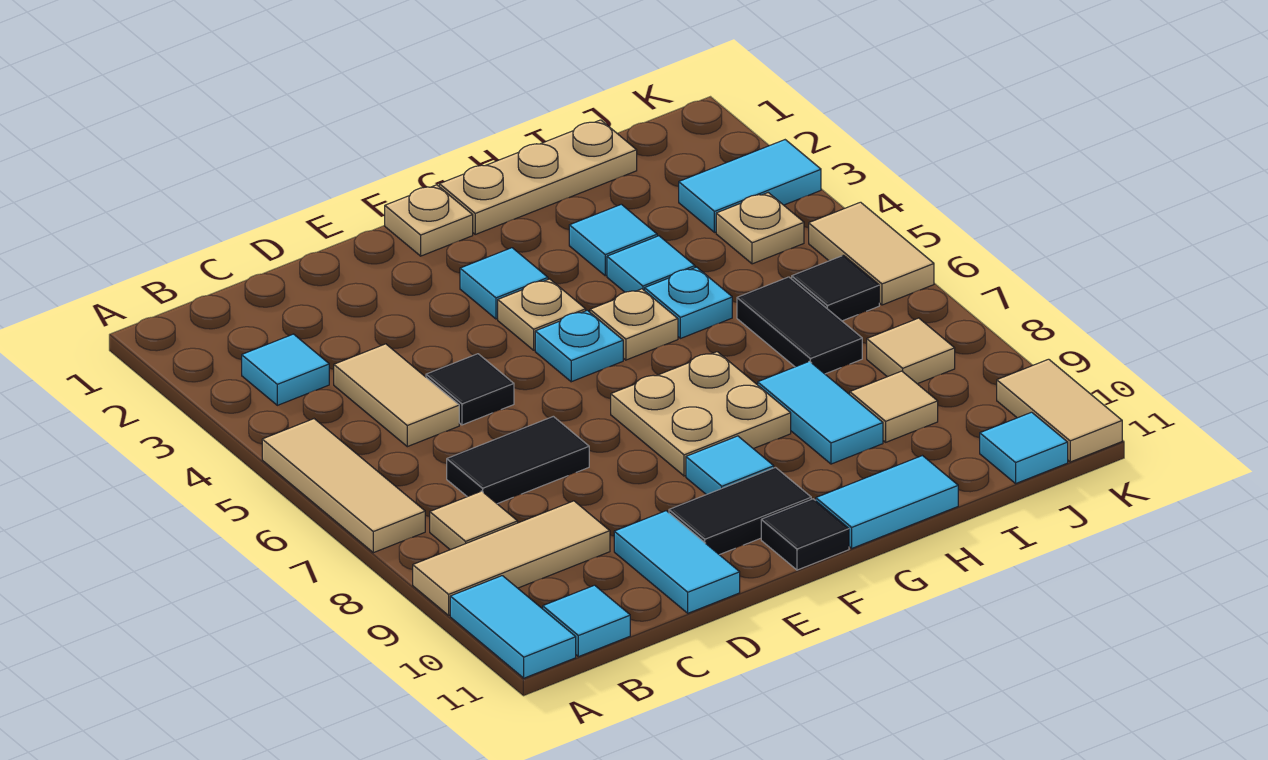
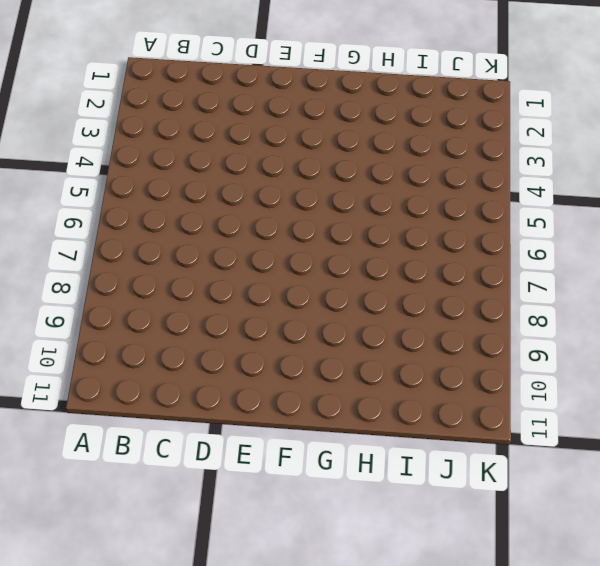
none -> tan 1x3 tile [262,419,425,553]
none -> tan 1x3 tile [413,501,610,615]
none -> cyan 1x2 tile [450,576,576,678]
none -> cyan 1x1 tile [242,334,329,405]

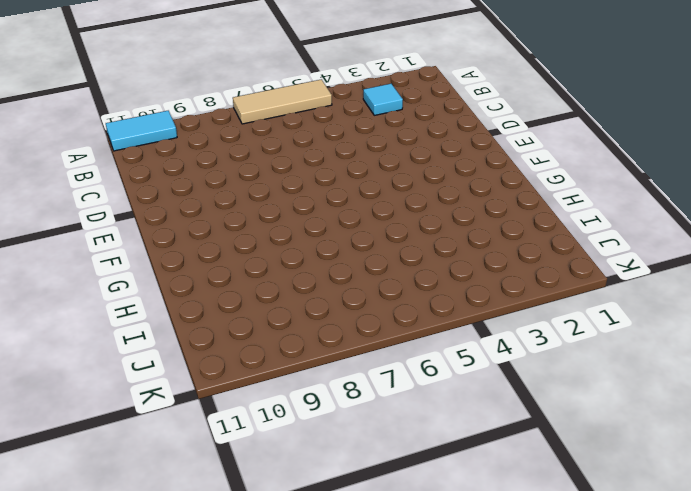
none -> tan 1x3 tile [413,501,610,615]
none -> tan 1x1 tile [430,491,518,550]
none -> cyan 1x1 tile [543,585,630,657]
none -> tan 1x2 tile [334,344,459,447]

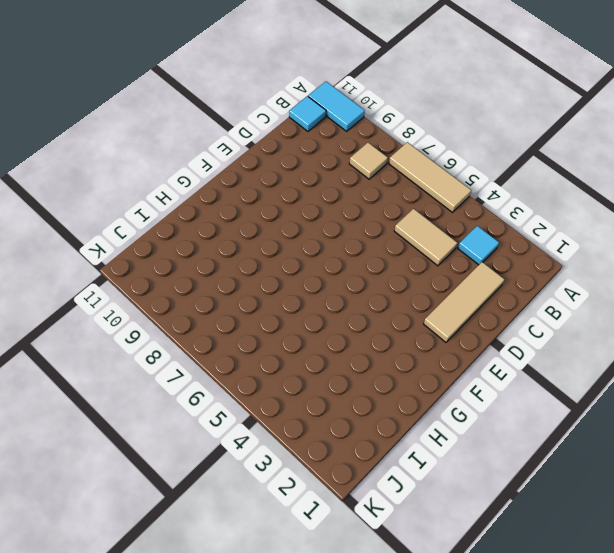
tan 1x3 tile [424,262,505,342] -> tan 1x3 tile moved to [413,501,610,615]
none -> black 1x2 tile [447,416,589,504]
none -> black 1x1 tile [426,354,514,425]
none -> cyan 1x2 tile [614,511,740,613]
none -> black 1x2 tile [669,467,811,555]

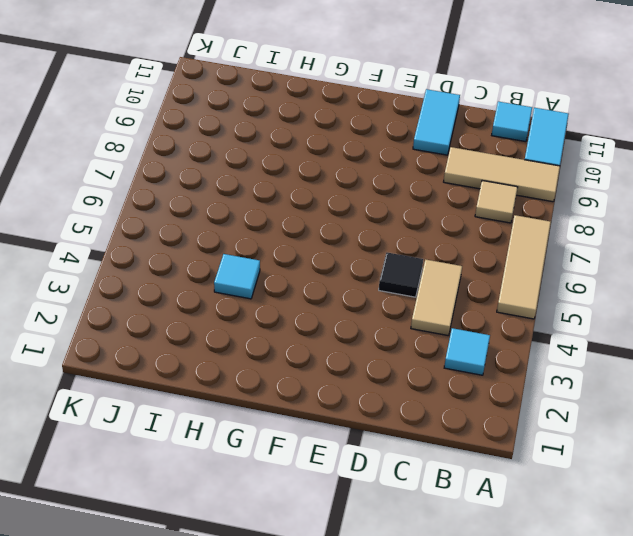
none -> black 1x2 tile [447,416,589,504]
none -> black 1x2 tile [669,467,811,555]
none -> tan 1x1 plate [385,185,473,256]
none -> cyan 1x1 tile [460,248,548,319]

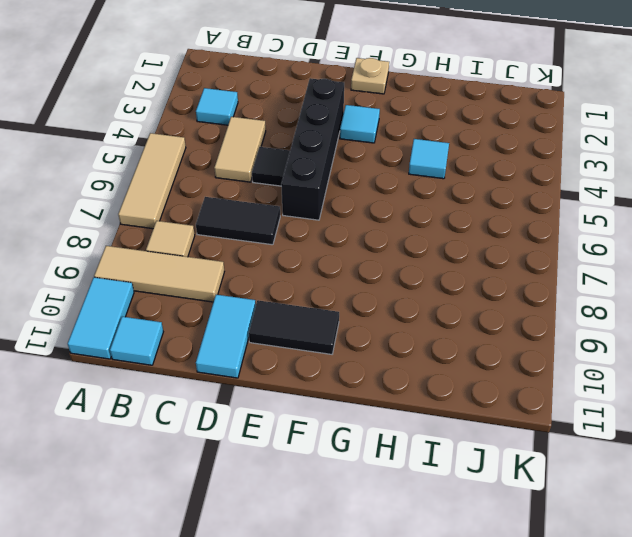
black 1x4 brick [281,78,344,220] -> none
none -> tan 1x1 plate [498,279,586,350]
none -> cyan 1x1 plate [535,310,623,382]
none -> tan 2x2 plate [611,352,791,476]
none -> cyan 1x1 tile [686,436,774,495]

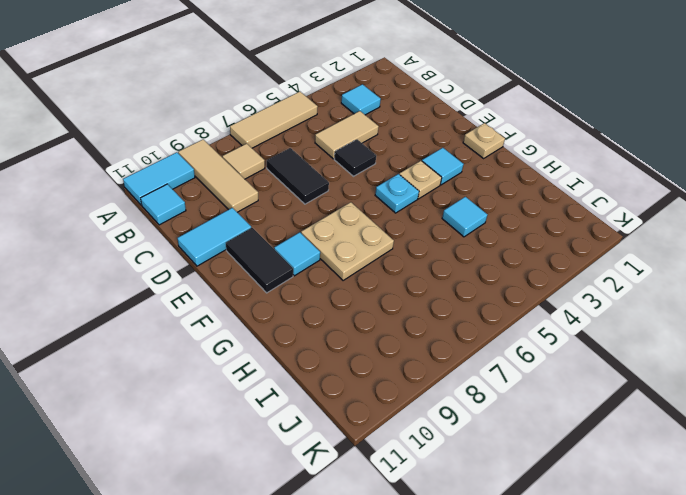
none -> black 1x1 tile [761,499,849,570]
none -> tan 1x3 plate [439,120,637,234]
none -> tan 1x1 plate [590,289,678,360]
none -> cyan 1x2 tile [816,456,958,548]

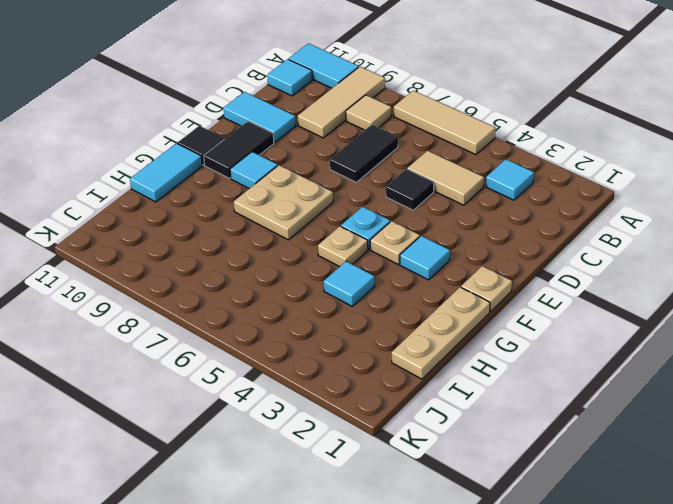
none -> cyan 1x1 tile [569,204,657,276]
none -> cyan 1x1 plate [645,267,732,338]
none -> cyan 1x2 tile [758,361,883,464]
none -> black 1x2 tile [737,277,862,374]

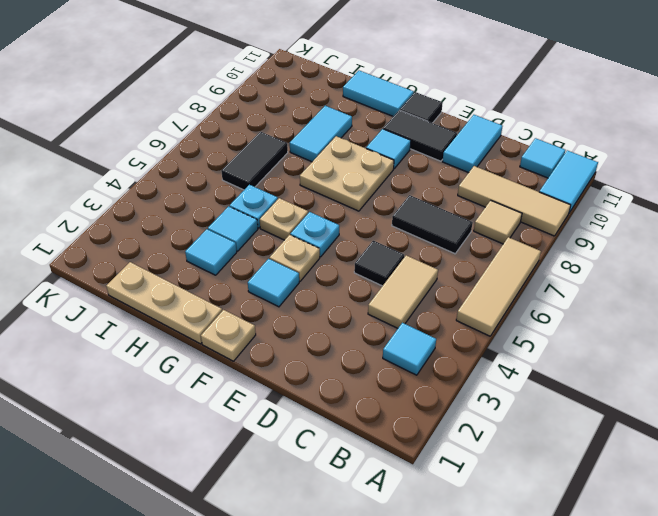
none -> tan 1x1 tile [850,371,938,442]
none -> cyan 1x2 tile [679,140,821,232]
none -> tan 1x1 plate [716,193,804,264]
none -> black 1x1 tile [792,255,879,321]

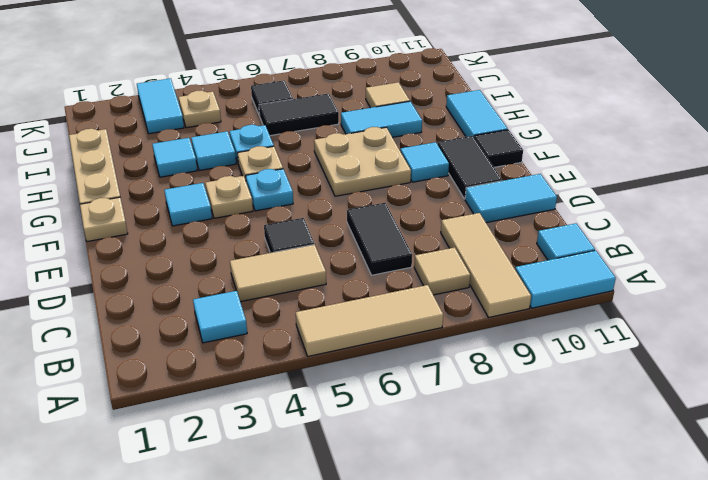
none -> tan 1x1 tile [867,318,955,384]
none -> cyan 1x1 tile [980,412,1068,483]
none -> tan 1x2 tile [809,202,934,305]
none -> tan 1x2 tile [997,359,1122,462]

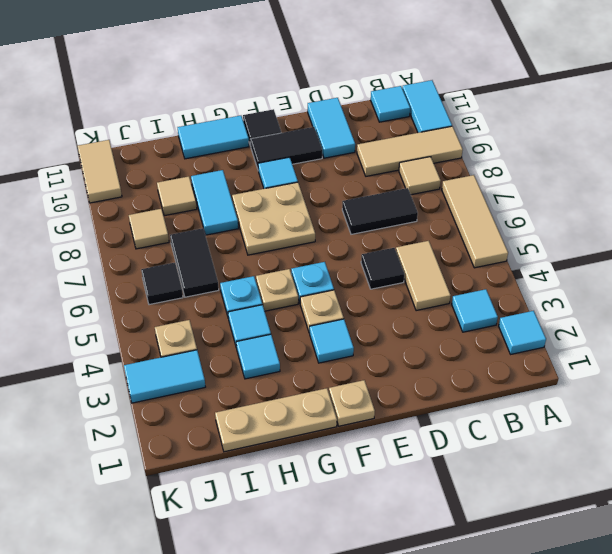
cyan 1x1 tile [499,311,546,354] -> cyan 1x1 tile moved to [980,412,1068,483]
none -> tan 1x2 tile [809,202,934,305]

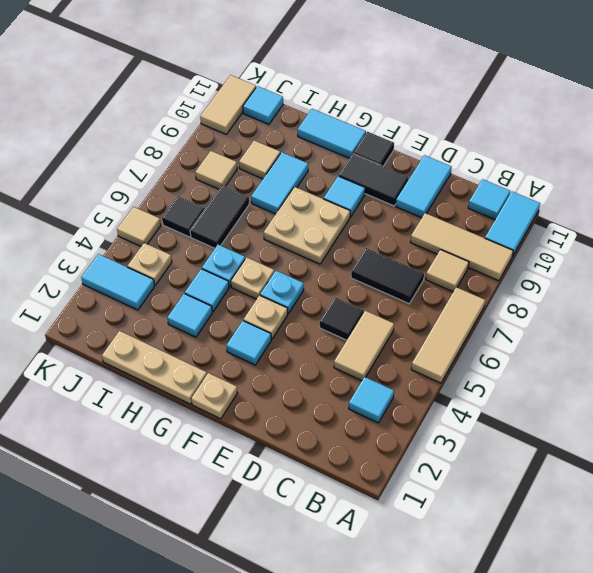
tan 1x1 tile [117,207,161,246] -> tan 1x2 tile [809,202,934,305]

